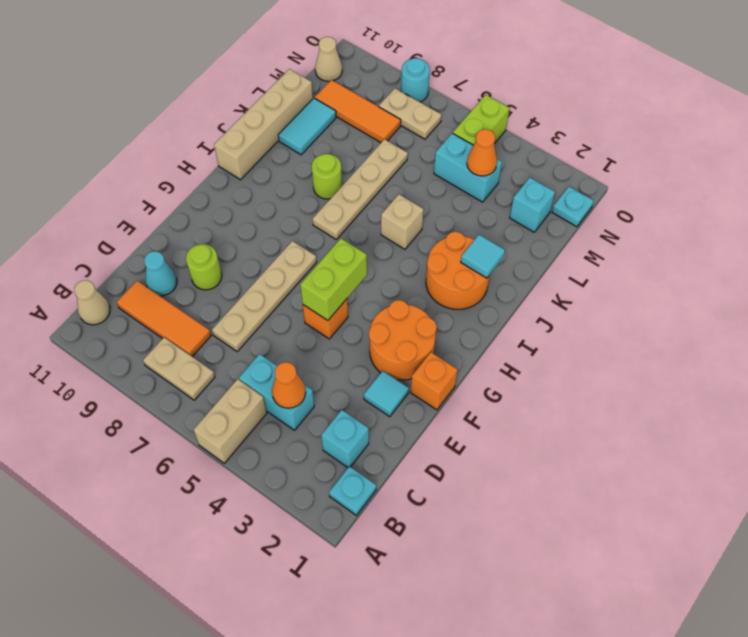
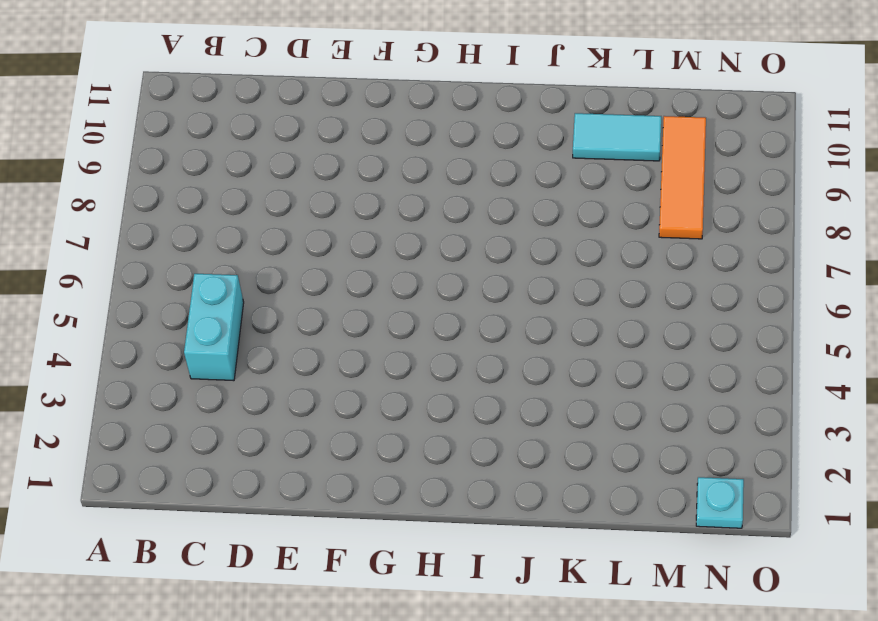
none -> tan 1x2 brick [194,379,267,463]
none -> cyan 1x1 plate [329,466,376,515]
none -> tan 1x2 plate [143,337,215,400]
none -> tan 1x1 cone [74,280,110,325]

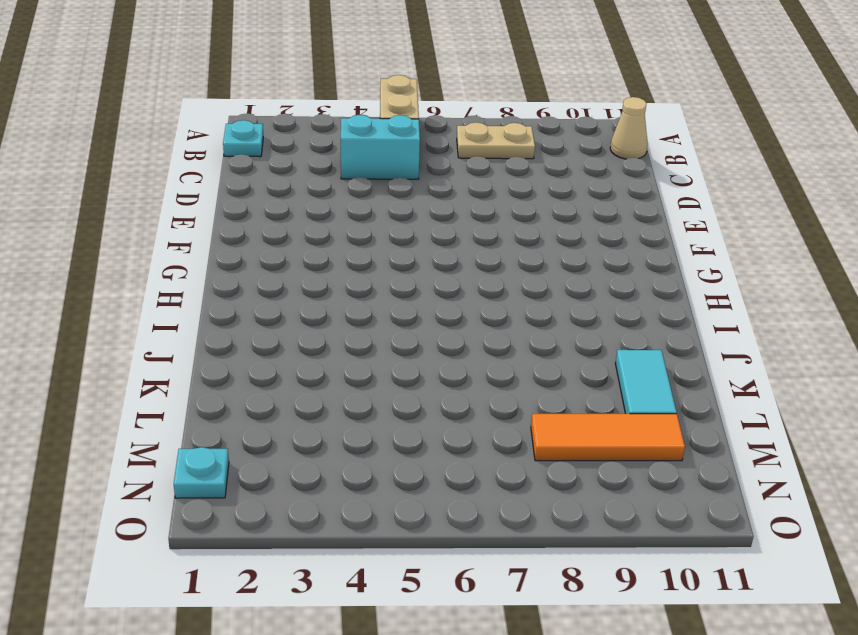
none -> cyan 1x1 brick [321,410,369,468]
none -> orange 1x3 tile [117,281,211,357]
none -> tan 1x4 plate [212,241,317,351]
none -> cyan 1x1 cone [144,251,177,296]

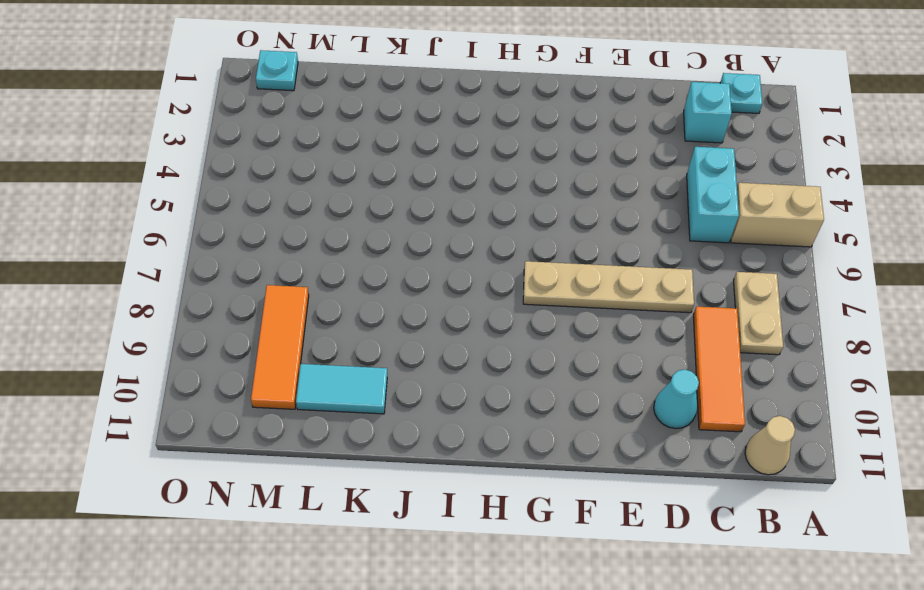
none -> cyan 1x1 tile [364,371,409,417]
none -> lime 1x1 round brick [186,244,222,290]
none -> orange 1x1 brick [411,352,458,410]
none -> orange 2x2 round brick [369,300,437,380]

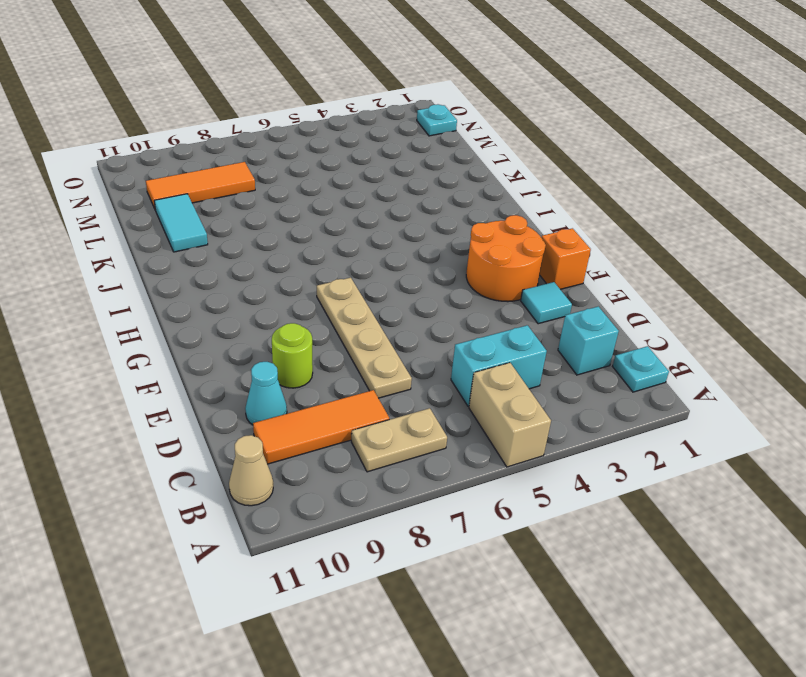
none -> orange 1x1 brick [303,299,348,339]
none -> orange 2x2 round brick [426,232,490,309]
none -> tan 1x4 plate [313,139,408,239]
none -> tan 1x4 brick [214,69,313,180]

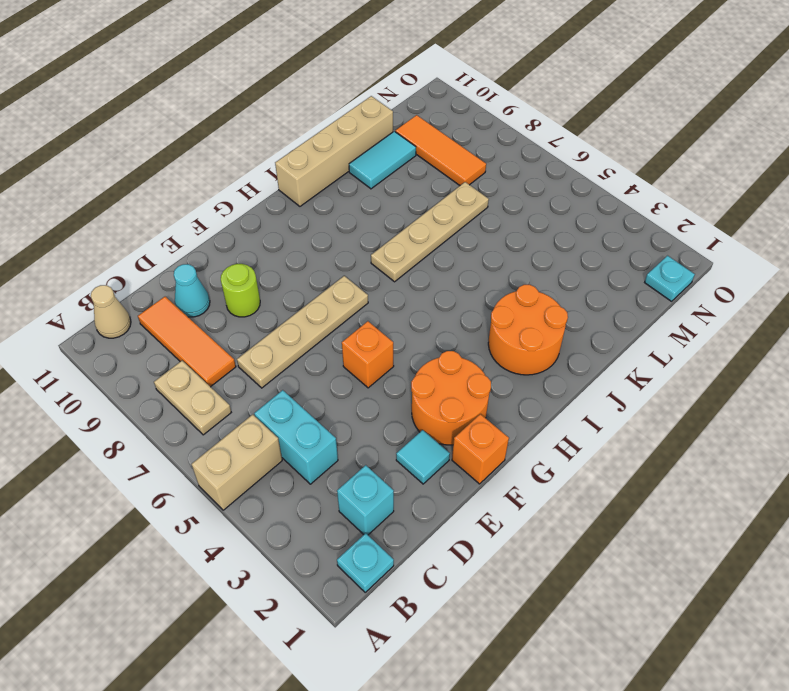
none -> tan 1x1 brick [381,194,423,249]
none -> lime 1x1 round brick [312,154,342,199]
none -> cyan 1x1 brick [510,178,555,232]
none -> cyan 1x2 brick [434,133,502,202]

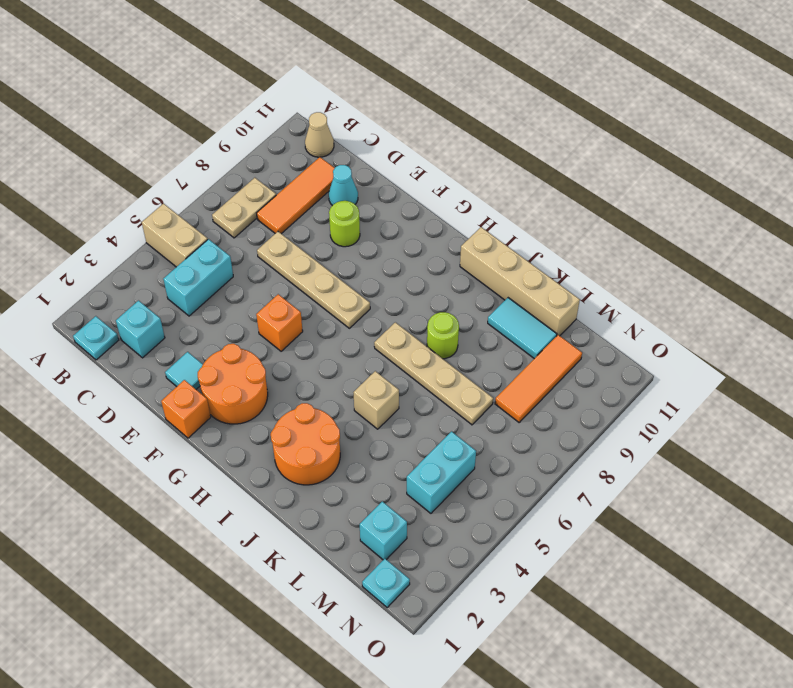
none -> lime 1x2 brick [453,95,510,145]
none -> tan 1x2 plate [379,88,442,139]
none -> tan 1x1 cone [315,37,342,81]
none -> cyan 1x1 round brick [401,58,430,102]

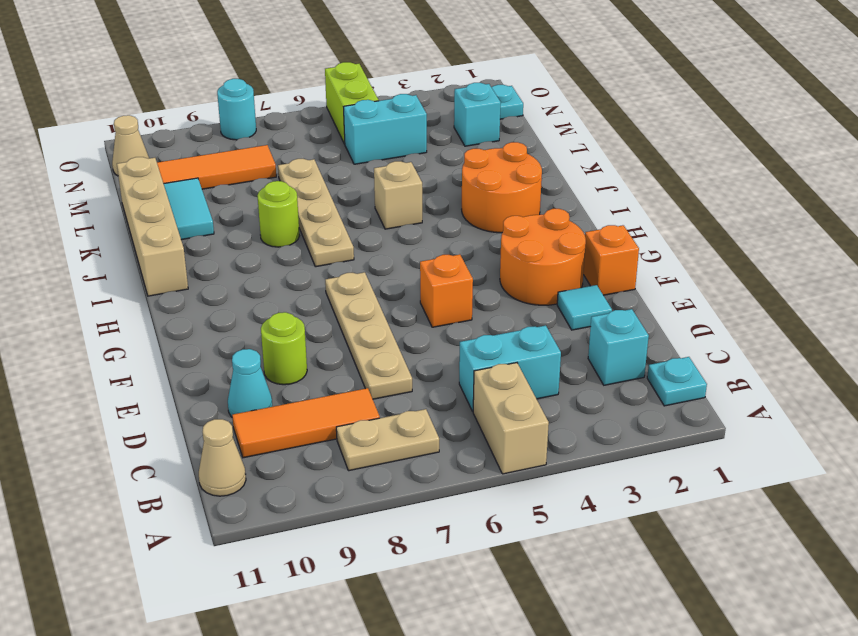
none -> tan 1x2 plate [379,88,442,139]
none -> orange 1x1 cone [272,362,306,408]
none -> lime 1x2 brick [300,239,367,321]
none -> cyan 1x1 tile [461,235,505,278]

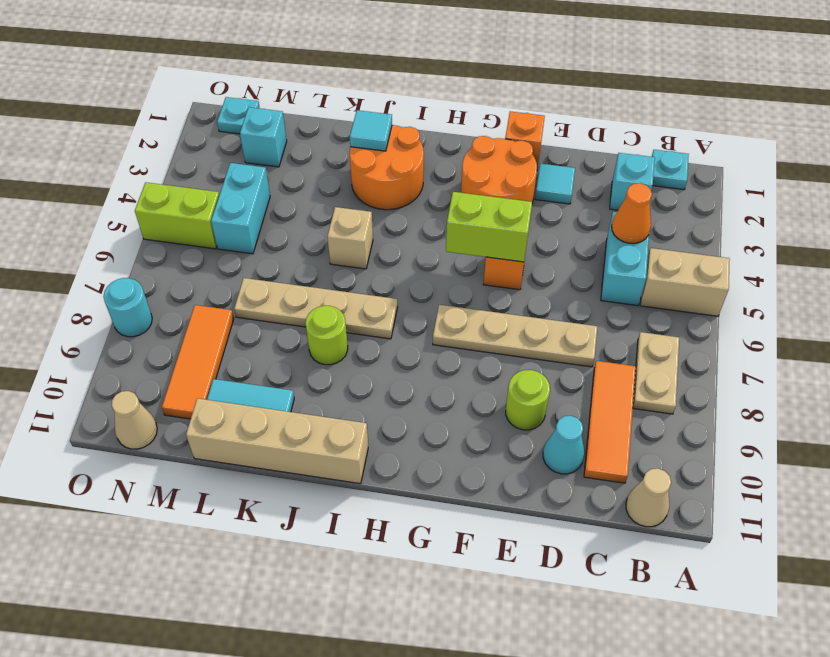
none -> tan 1x2 plate [379,88,442,139]
none -> orange 1x1 cone [467,129,497,176]

